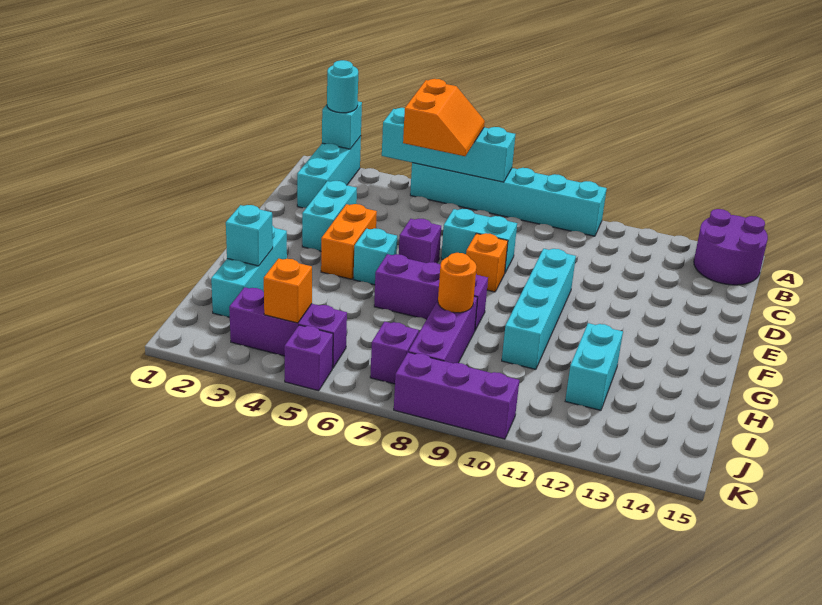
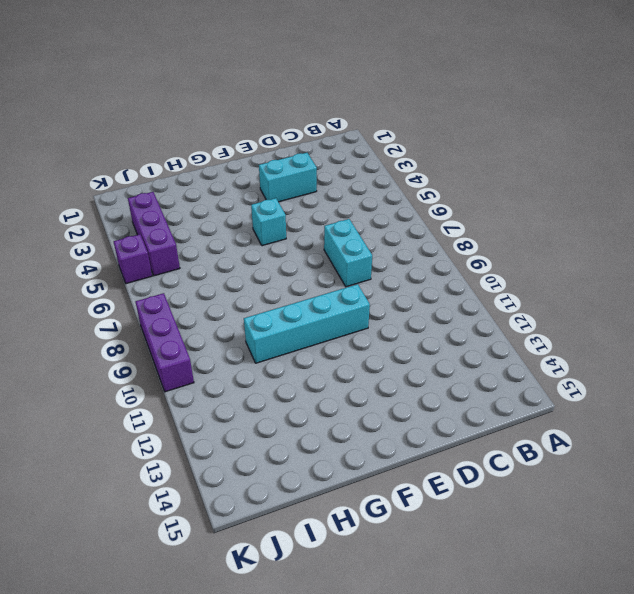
none -> cyan 1x3 brick [297,136,361,208]
none -> cyan 1x6 brick [410,163,607,236]
none -> purple 2x2 round brick [694,209,768,285]

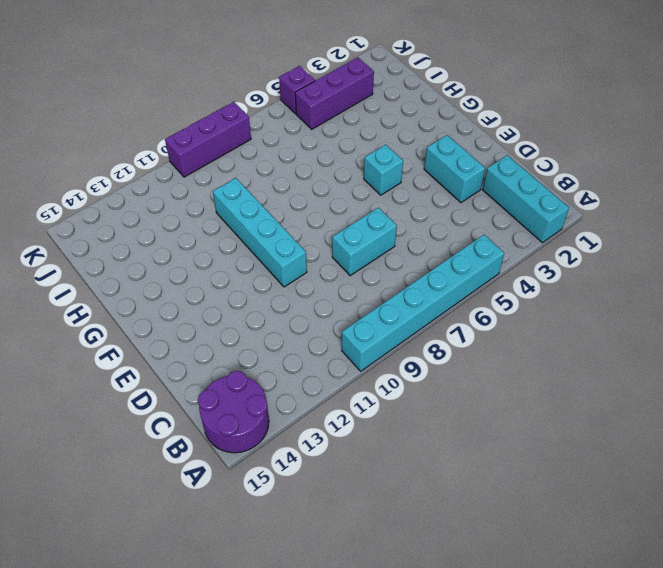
none -> orange 1x2 brick [321,204,377,279]
none -> purple 1x1 brick [399,218,441,263]
none -> orange 1x1 brick [466,233,508,292]

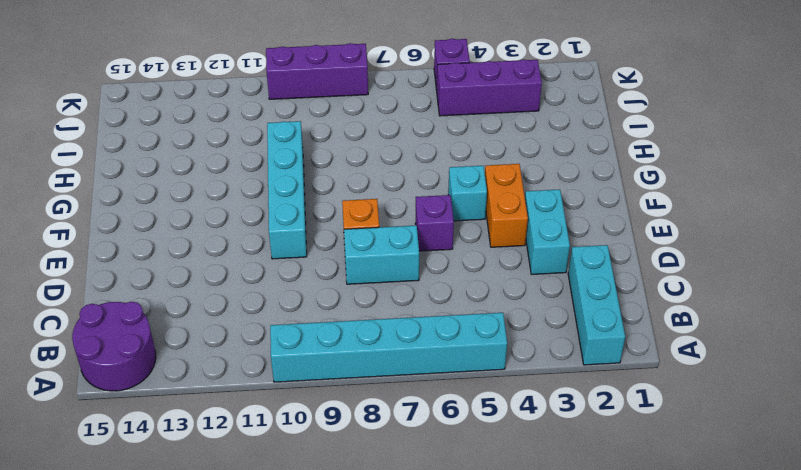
none -> cyan 1x3 brick [211,226,287,317]
none -> purple 1x3 brick [374,254,488,330]
none -> purple 1x3 brick [409,296,478,363]

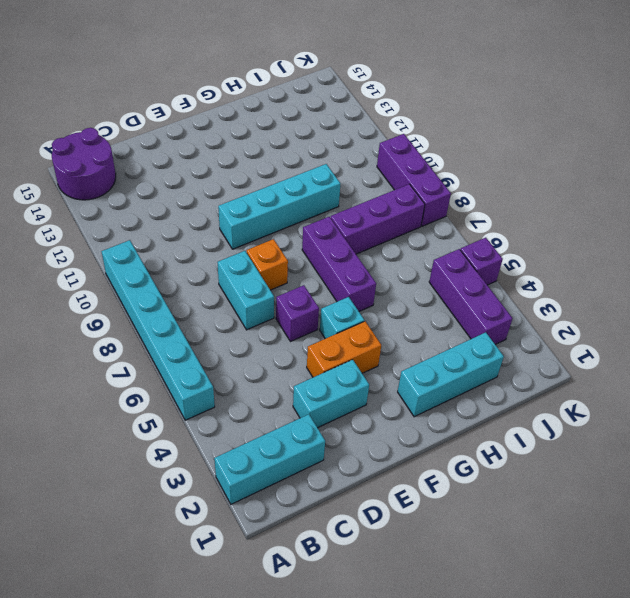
none -> cyan 1x2 brick [565,323,623,410]
none -> purple 1x1 brick [370,322,419,384]
none -> cyan 1x1 brick [322,101,362,149]

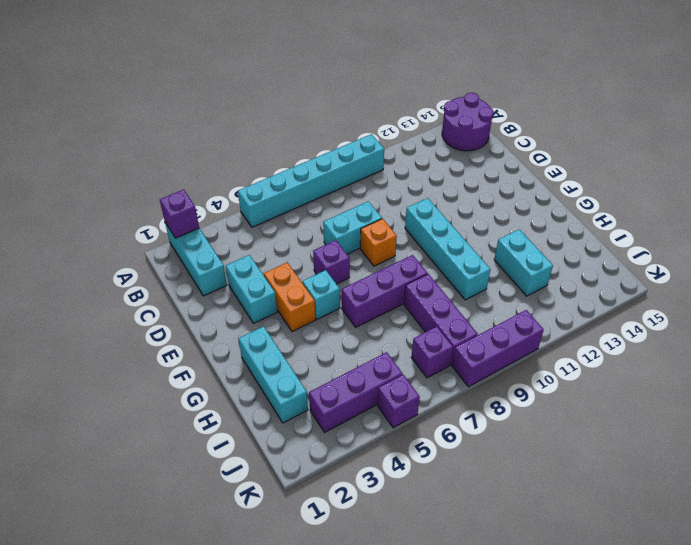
purple 1x1 brick [160,190,199,238] -> cyan 1x1 brick [322,101,362,149]
none -> cyan 1x4 brick [382,108,515,182]
none -> cyan 1x1 brick [226,205,273,266]
none -> orange 1x1 round brick [438,253,477,313]

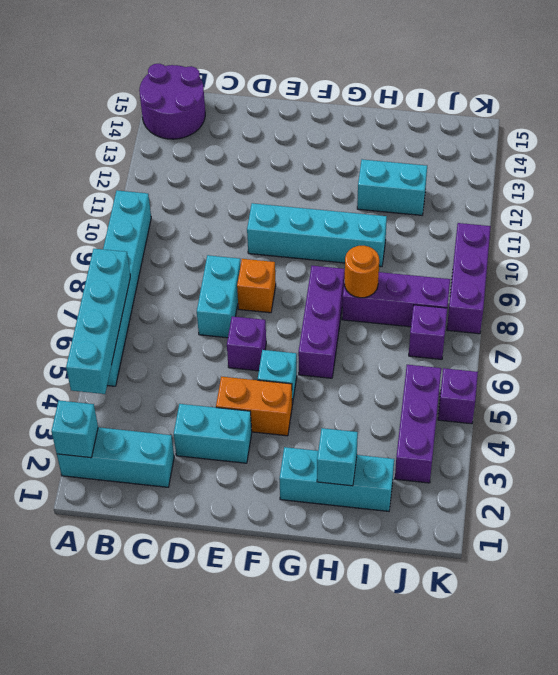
none -> orange 1x1 brick [264,259,312,323]
none -> cyan 1x1 round brick [327,60,358,113]
none -> orange 2x2 slope [403,79,485,156]

